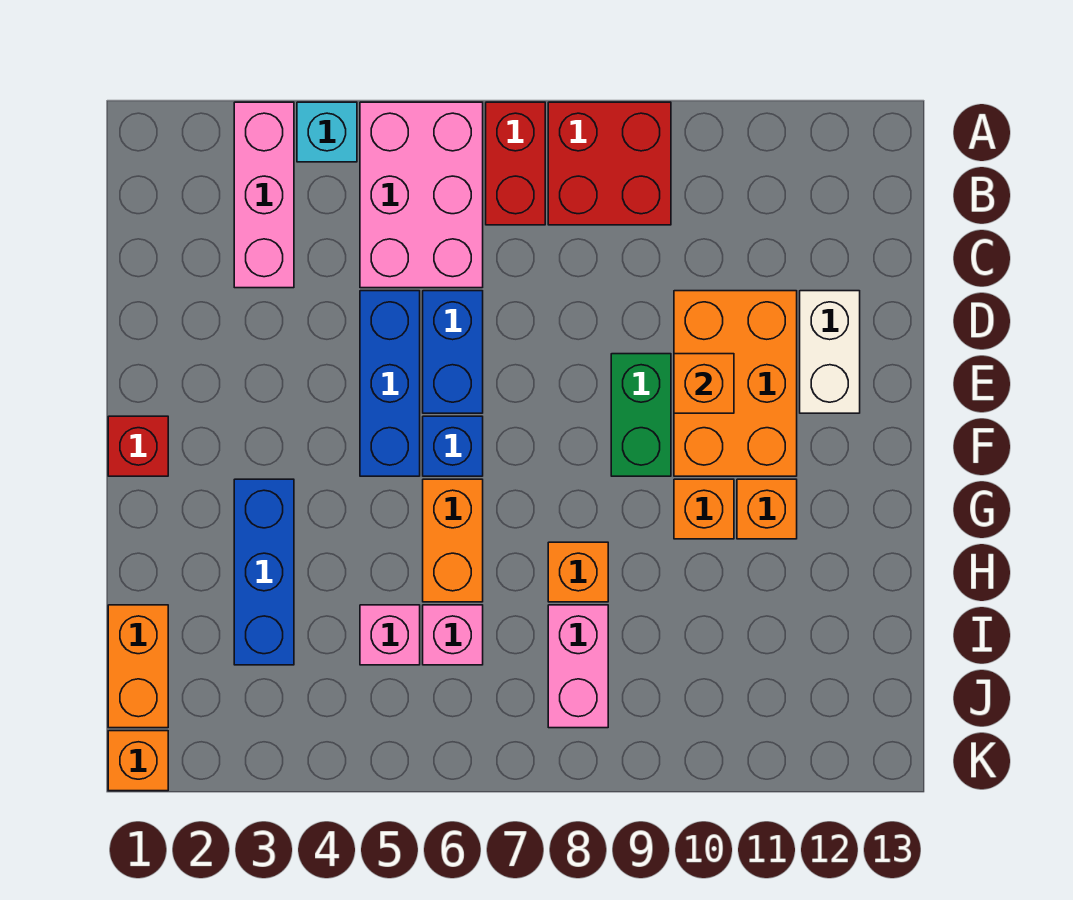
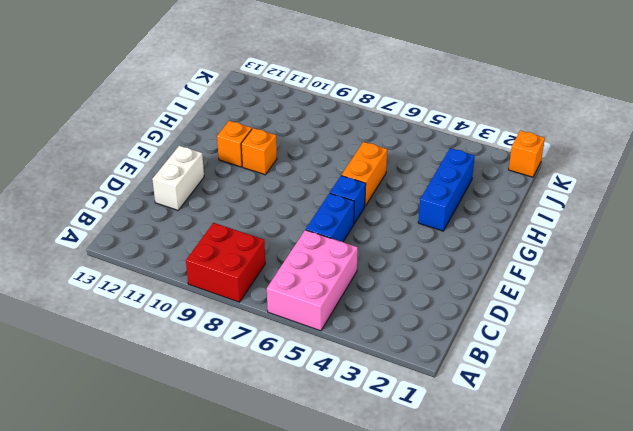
none -> pink 1x3 brick [234,102,294,288]
none -> cyan 1x1 brick [297,102,357,162]
none -> red 1x2 brick [486,102,545,225]

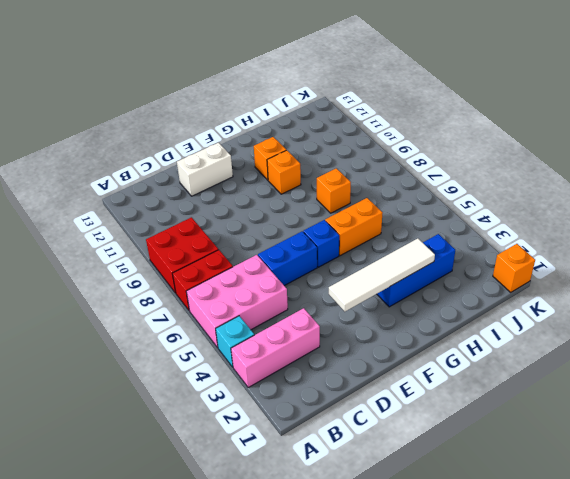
white 1x4 tile [329,238,435,312] -> none
none -> blue 1x3 brick [360,291,420,476]
none -> orange 2x3 brick [674,291,797,476]
none -> green 1x2 brick [611,354,671,476]

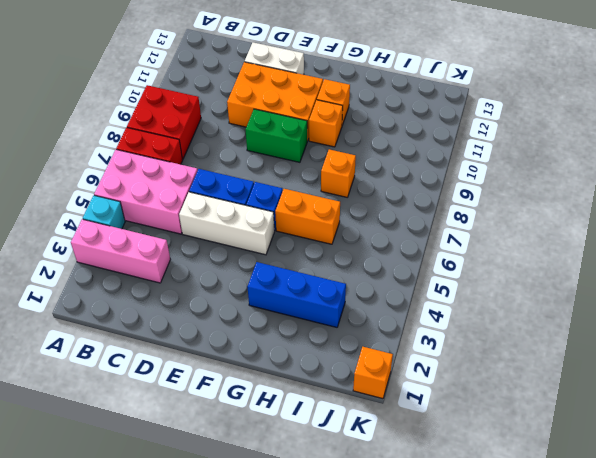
white 1x3 brick [179,192,275,255] -> blue 1x3 brick [360,291,420,476]
none -> red 1x1 brick [108,416,168,476]
none -> orange 1x2 brick [108,605,168,728]
none -> pink 1x1 brick [360,605,420,665]

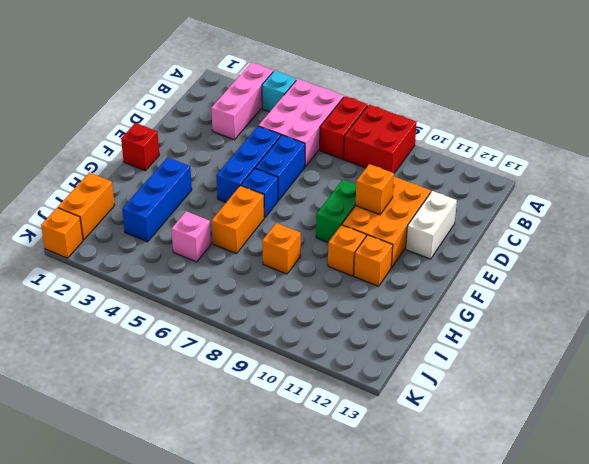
none -> pink 1x1 brick [423,605,483,665]
none -> pink 1x2 brick [548,605,608,728]

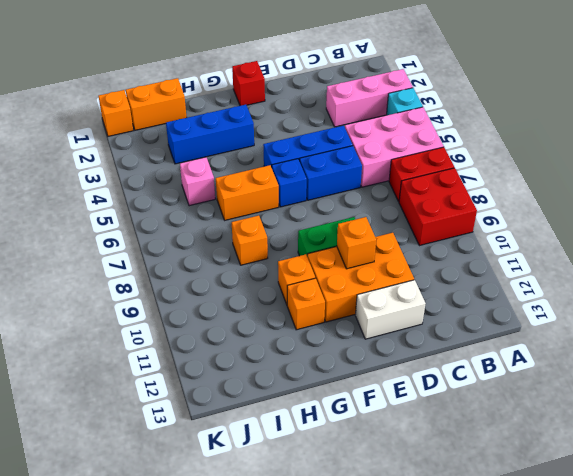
none -> pink 1x1 brick [423,605,483,665]
none -> pink 1x2 brick [548,605,608,728]

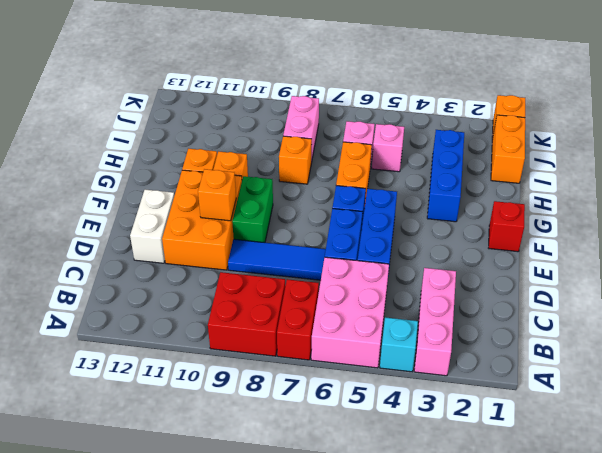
blue 1x3 tile [228,239,326,280] -> none

